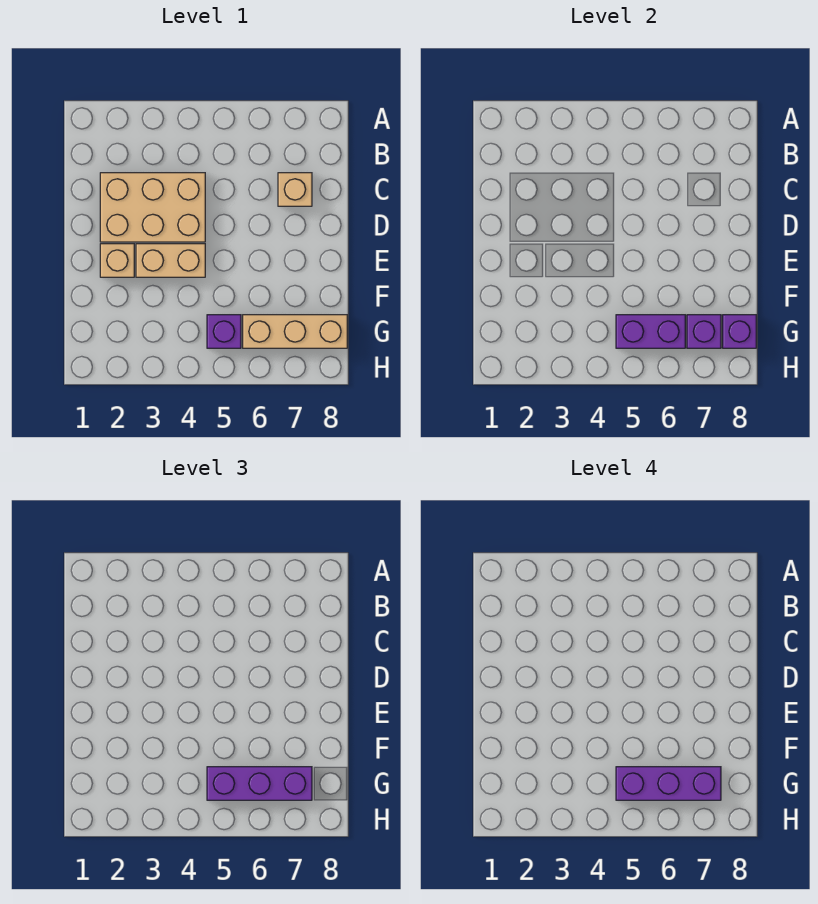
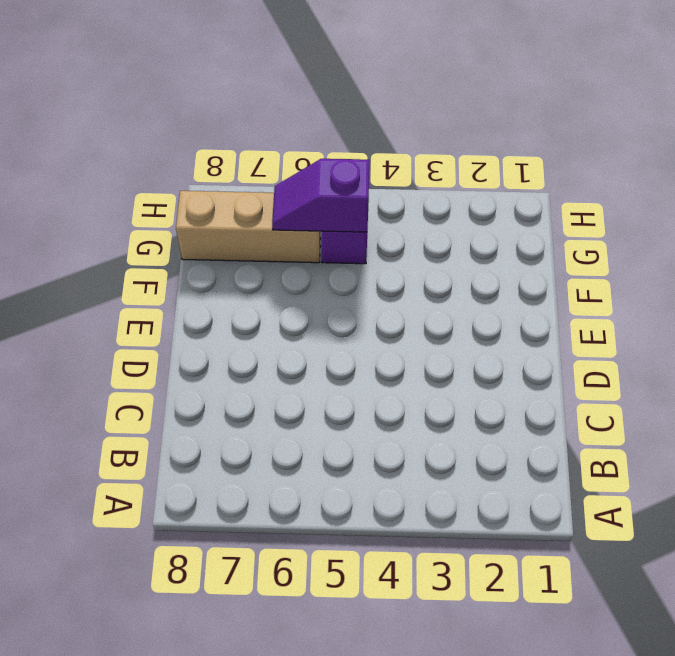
purple 1x2 slope [272,159,369,232] -> purple 1x2 brick [616,315,685,348]
none -> tan 2x3 brick [100,173,205,242]
none -> tan 1x1 brick [278,173,312,206]

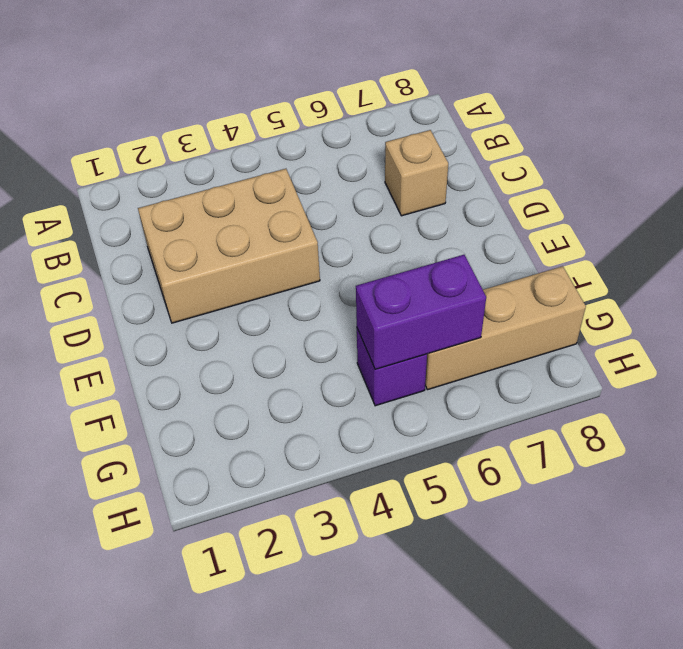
none -> tan 1x1 brick [100,244,134,277]
none -> tan 1x2 brick [136,244,205,277]

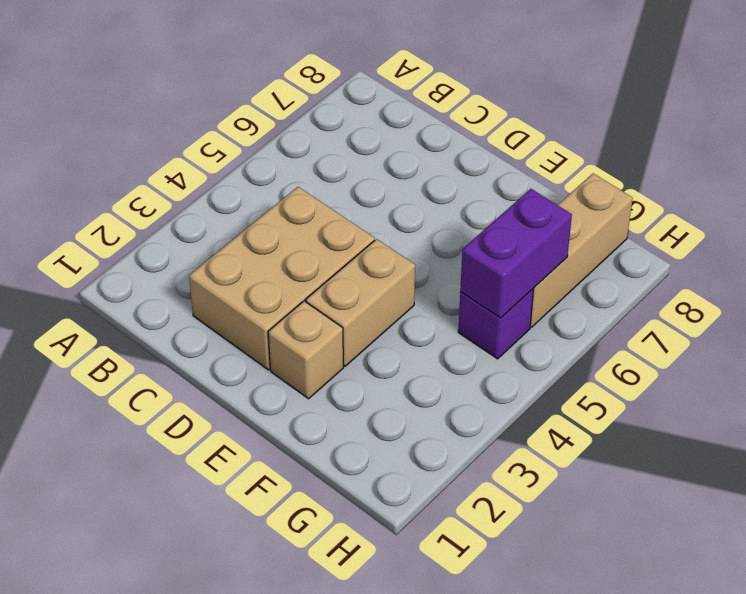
none -> tan 1x1 brick [278,173,312,206]
none -> purple 1x1 brick [687,315,721,348]

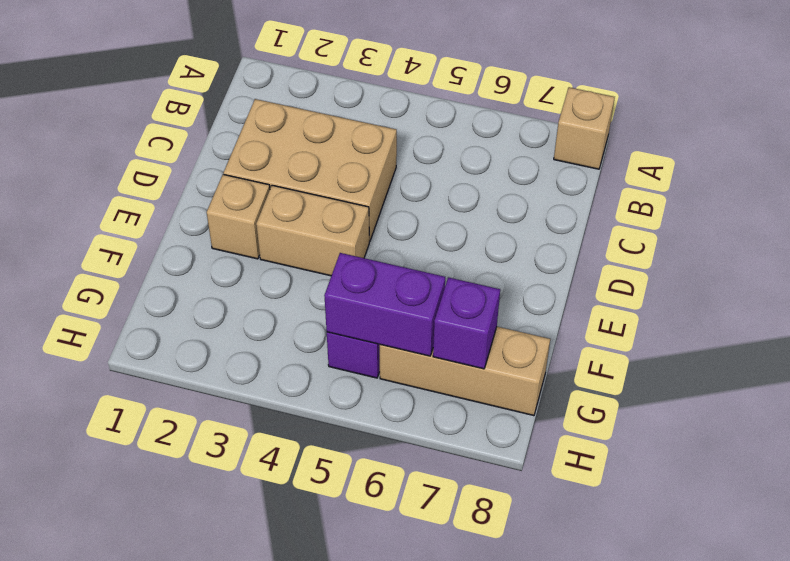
tan 1x1 brick [554,87,615,169] -> tan 1x1 brick moved to [278,173,312,206]
none -> purple 1x1 brick [723,315,756,348]
none -> purple 1x3 brick [207,767,312,800]

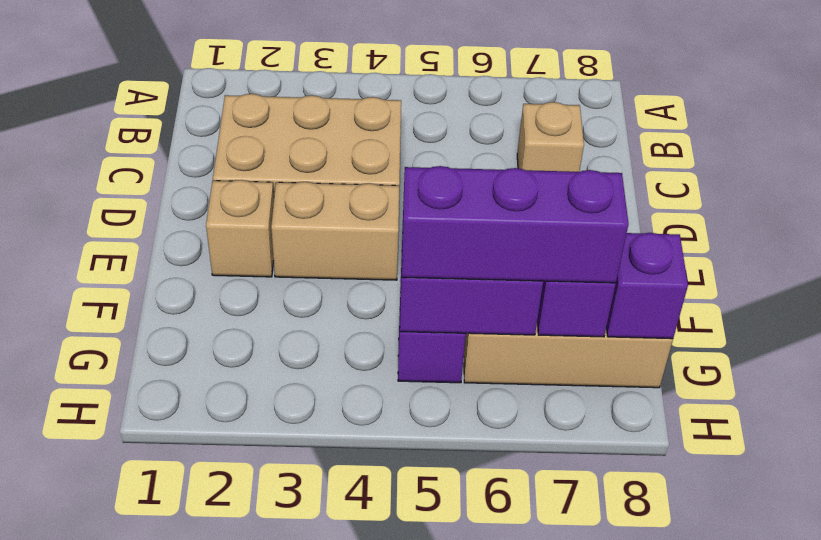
none -> purple 1x3 brick [616,767,721,800]

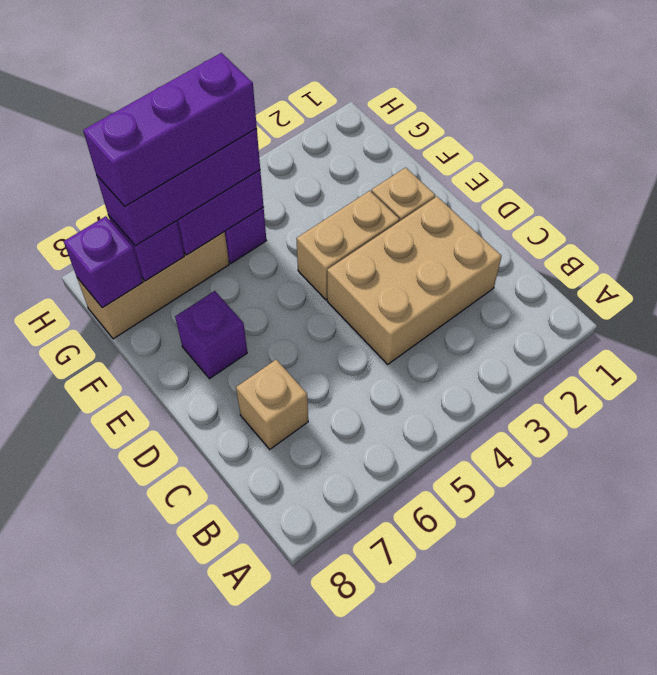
purple 1x1 brick [175,291,247,379] -> none

